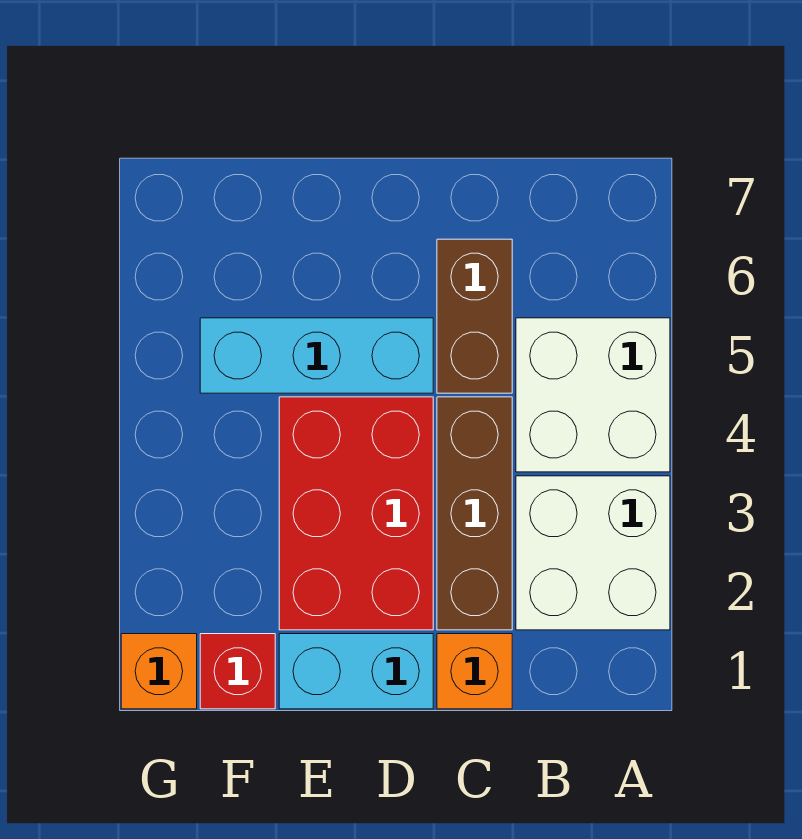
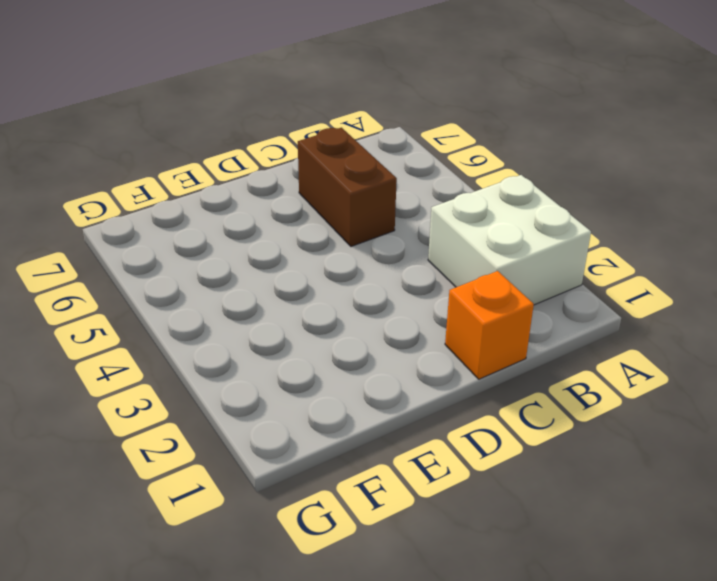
none -> white 2x2 brick [516,318,670,472]
none -> brown 1x3 brick [437,397,512,630]

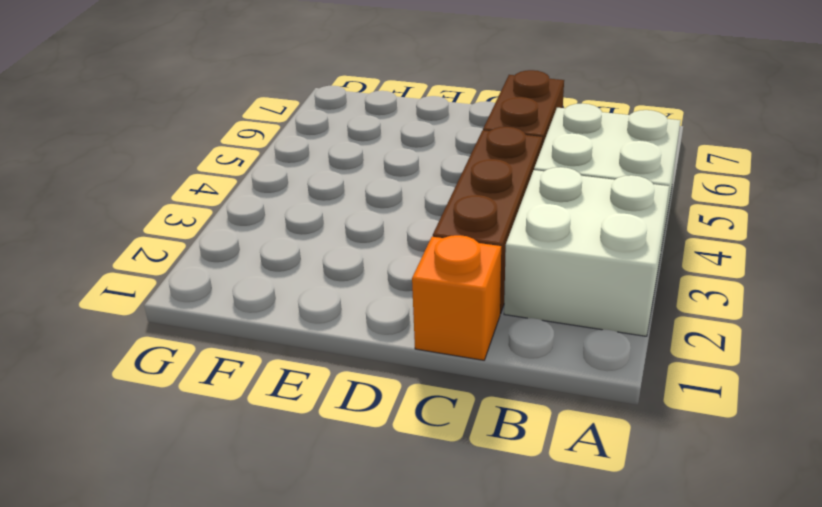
none -> cyan 1x2 brick [279,634,433,709]
none -> red 2x3 brick [279,397,433,630]

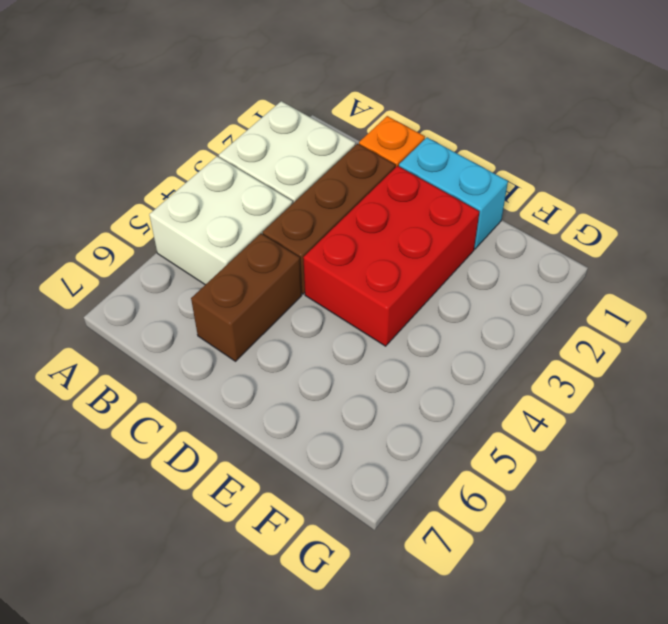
none -> cyan 1x3 brick [200,318,433,393]
none -> red 1x1 brick [200,634,275,709]

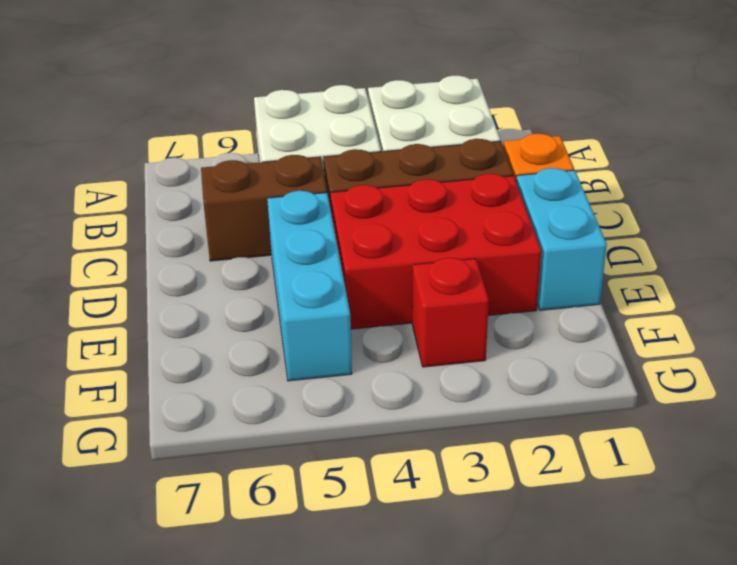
red 1x1 brick [412,258,489,367] -> red 1x1 brick moved to [200,634,275,709]
none -> orange 1x1 brick [121,634,197,709]

